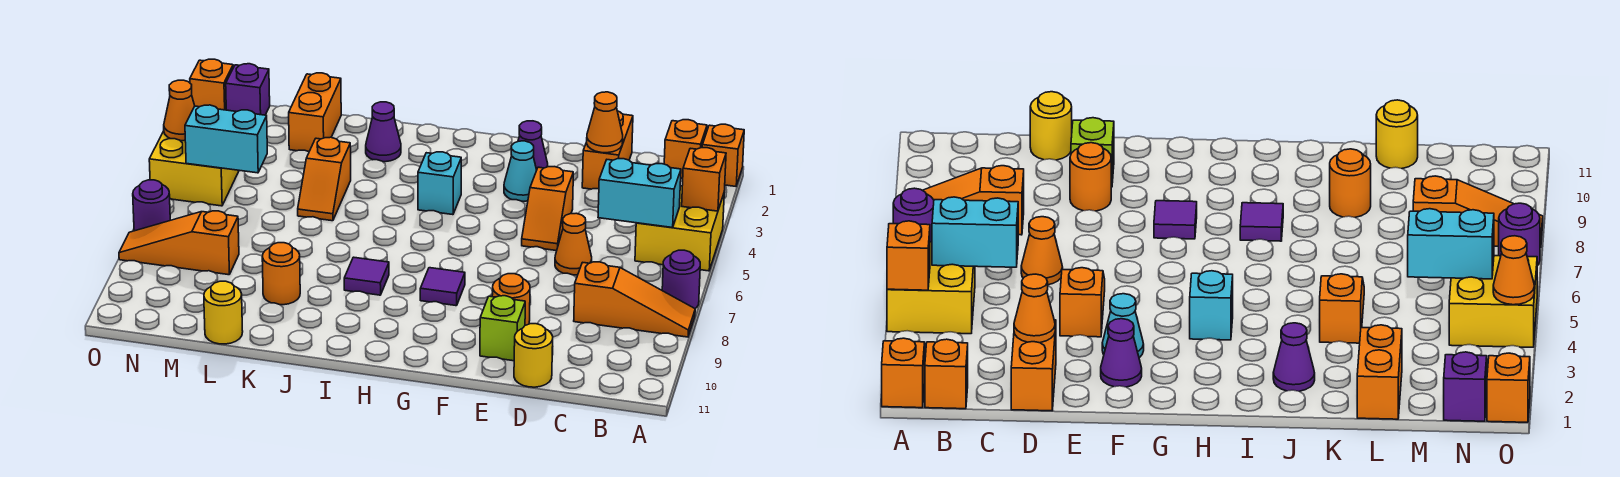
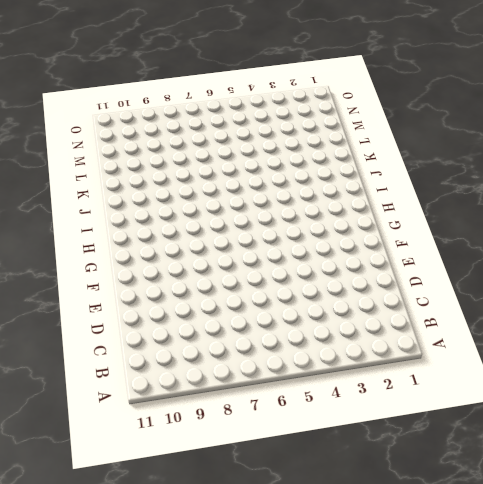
none -> orange 1x1 brick [702,124,744,186]
none -> yellow 2x2 brick [635,186,724,271]
none -> purple 1x1 round brick [662,250,700,308]
none -> orange 1x3 slope [574,262,695,337]

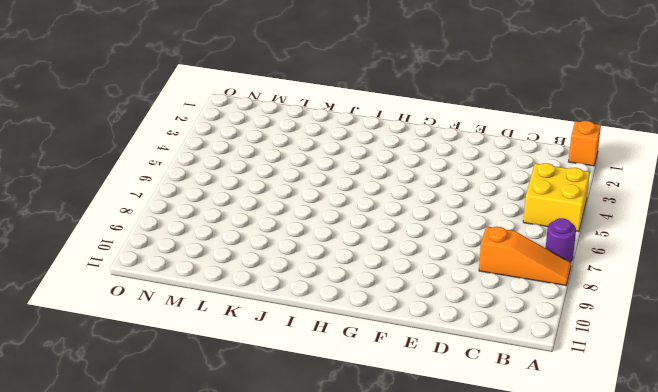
none -> orange 1x1 brick [664,120,707,178]
none -> orange 1x2 brick [582,111,633,189]
none -> orange 1x1 cone [555,213,592,275]
none -> yellow 1x1 round brick [514,324,553,387]

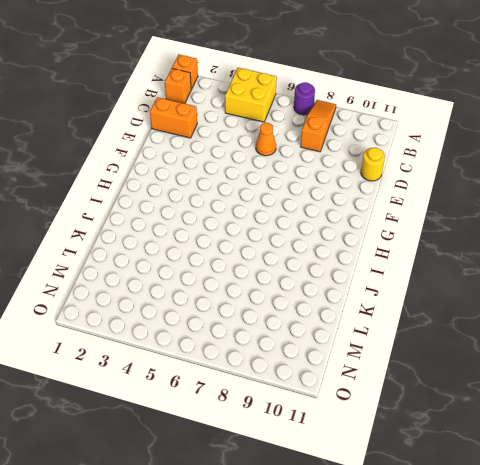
none -> orange 1x2 slope [522,167,573,251]
none -> orange 1x1 round brick [492,274,530,325]
none -> lime 1x1 brick [480,296,525,361]
none -> purple 1x1 cone [518,121,548,170]

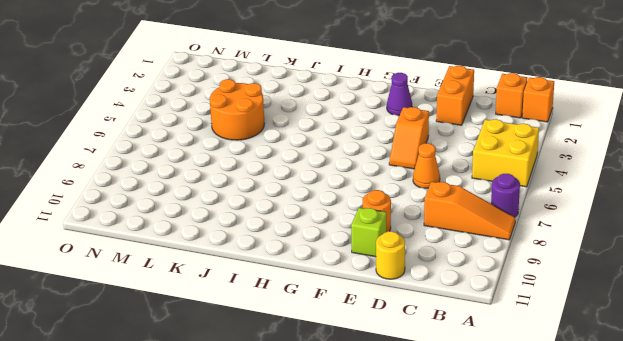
orange 2x2 round brick [210,79,264,140] -> orange 1x2 slope [298,137,351,221]
none -> cyan 1x1 cone [504,141,537,201]
none -> purple 1x1 tile [420,268,465,306]
none -> cyan 1x1 brick [418,152,461,215]
none -> purple 1x1 tile [344,257,389,295]

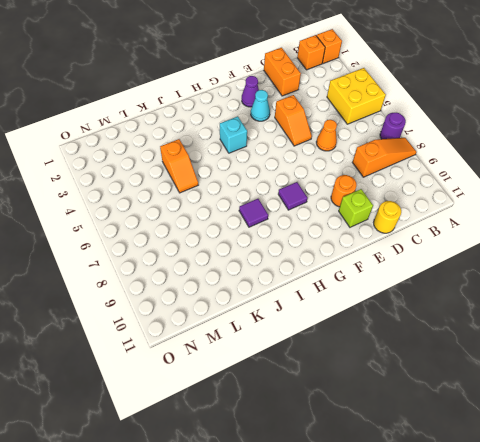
none -> purple 1x1 cone [366,102,401,162]
none -> orange 1x1 round brick [262,243,300,305]
none -> orange 1x2 brick [289,73,341,151]
none -> yellow 1x1 round brick [204,281,243,344]

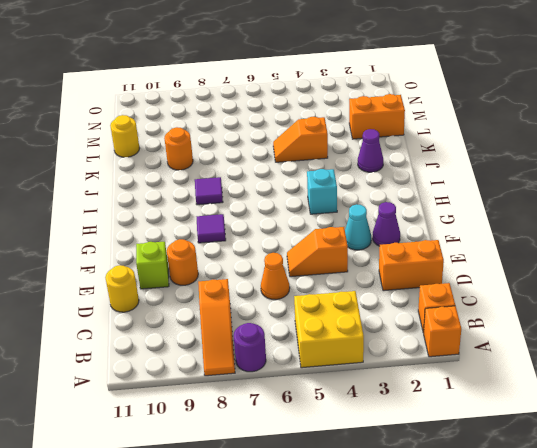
none -> orange 1x3 slope [119,211,239,275]
none -> purple 1x1 brick [226,64,270,115]
none -> yellow 2x2 brick [149,131,239,206]
none -> orange 1x1 brick [190,59,233,110]

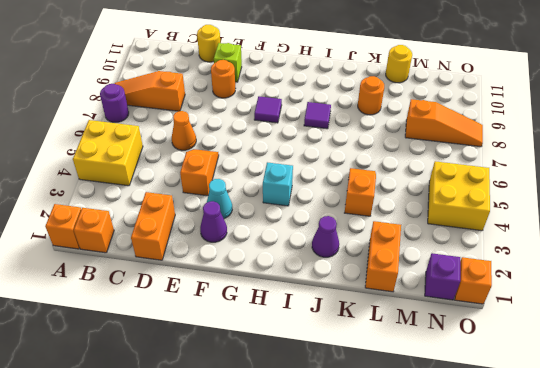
none -> purple 1x1 round brick [133,180,170,231]
none -> orange 1x1 brick [682,148,726,211]
none -> cyan 1x2 brick [598,159,681,228]
none -> orange 1x1 cone [587,92,623,153]

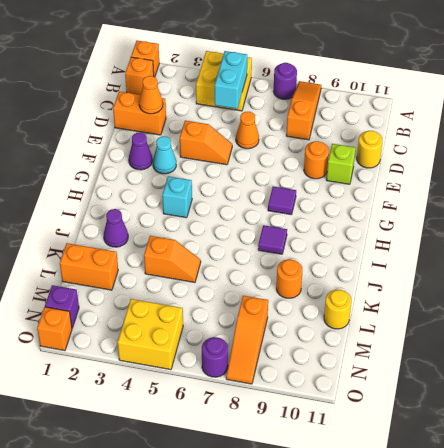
none -> orange 1x1 brick [682,148,726,211]
none -> cyan 1x2 brick [185,105,267,173]
none -> orange 1x1 cone [164,80,195,141]

